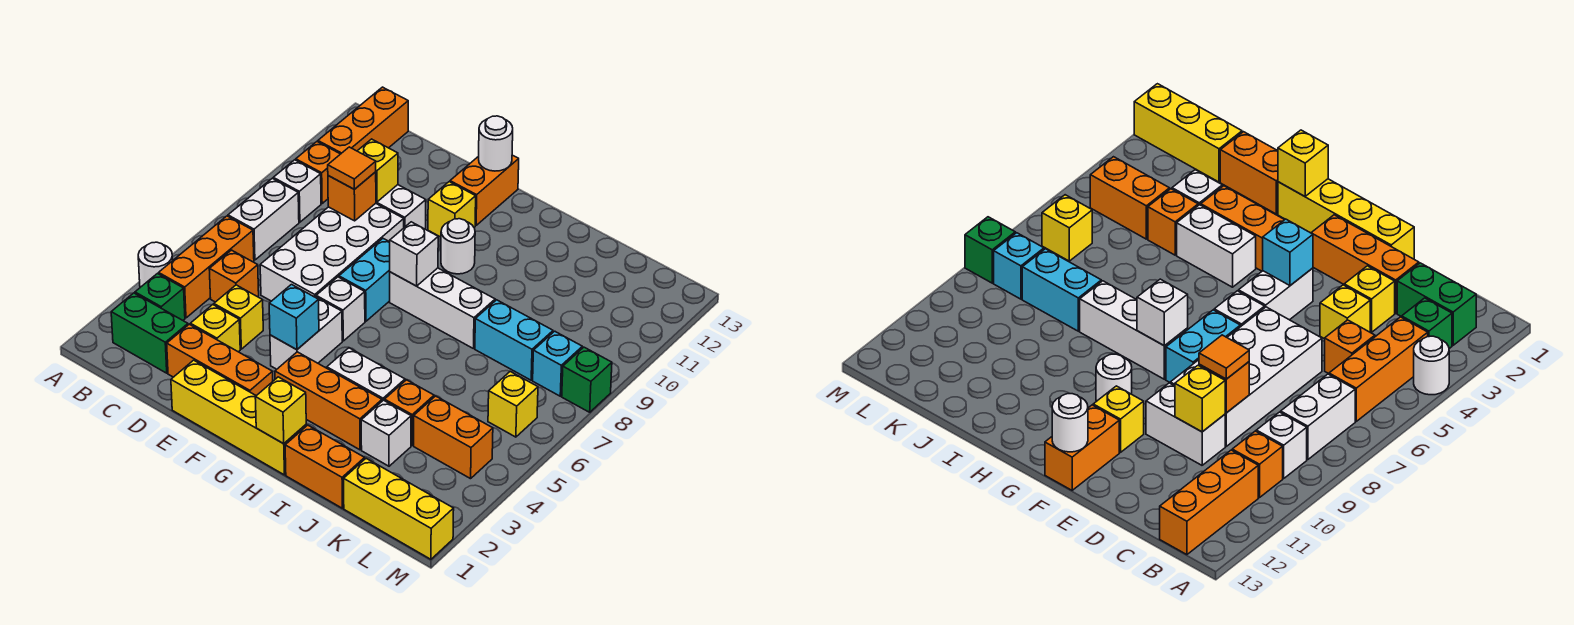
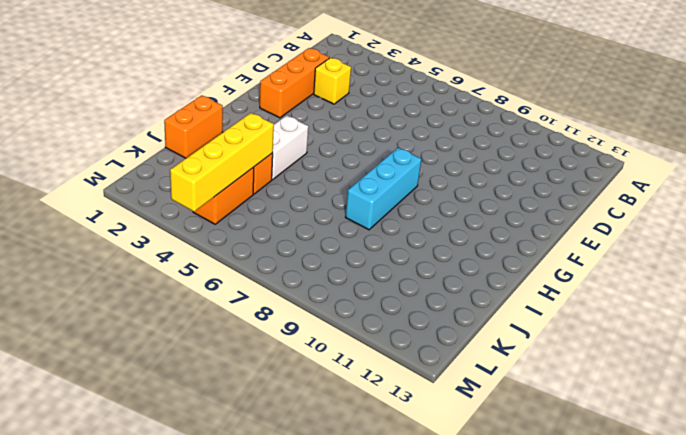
cyan 1x3 brick [345,148,421,230] -> white 1x3 brick [390,268,495,349]
yellow 1x4 brick [170,113,274,212] -> yellow 1x4 brick moved to [171,360,306,475]
none -> white 1x1 round brick [138,242,173,287]
none -> green 1x2 brick [111,293,188,373]
none -> green 1x1 brick [135,274,185,320]
none -> orange 1x3 brick [159,216,254,318]

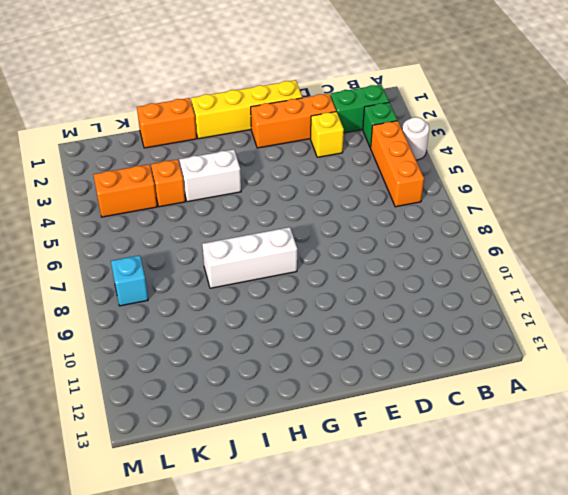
none -> white 1x2 brick [228,178,299,260]
none -> white 1x1 brick [273,160,321,222]
none -> orange 1x1 brick [296,142,340,203]
none -> orange 1x3 brick [318,87,408,154]

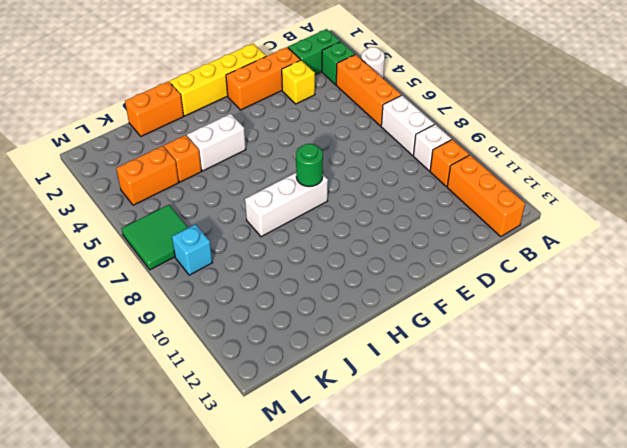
green 1x1 round brick [296,144,323,187] -> white 1x1 brick [390,222,438,286]
green 2x2 tile [122,205,188,270] -> yellow 1x1 brick [488,372,538,437]
none -> orange 1x1 brick [209,250,259,302]
none -> yellow 1x1 brick [214,285,263,349]
none -> white 2x4 brick [260,203,404,301]
none -> white 1x2 brick [376,185,426,229]

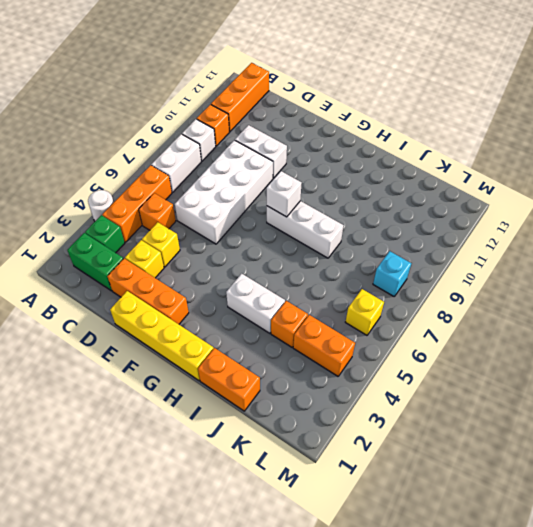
none -> white 1x2 brick [270,297,342,369]
none -> white 1x1 brick [316,277,365,341]
none -> cyan 1x2 brick [339,239,390,321]
none -> yellow 1x1 brick [428,182,476,237]

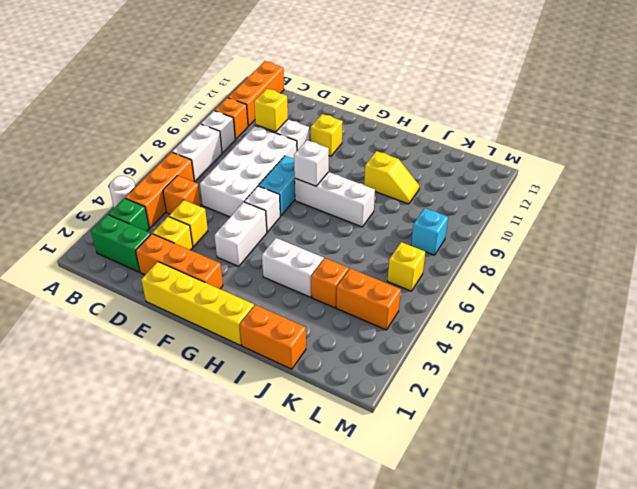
yellow 1x2 slope [364,151,419,204] -> none
none -> orange 1x2 brick [450,155,519,225]
none -> orange 1x3 brick [275,352,382,450]
none -> white 1x1 round brick [441,219,475,274]
none -> white 1x1 brick [361,400,411,466]

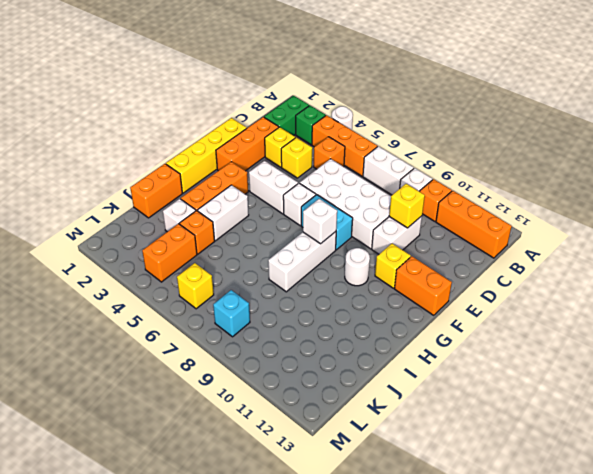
none -> cyan 1x2 brick [475,300,553,380]
none -> yellow 1x3 brick [344,458,454,559]
none -> green 1x1 brick [562,347,612,412]
none -> orange 1x1 brick [328,172,376,221]

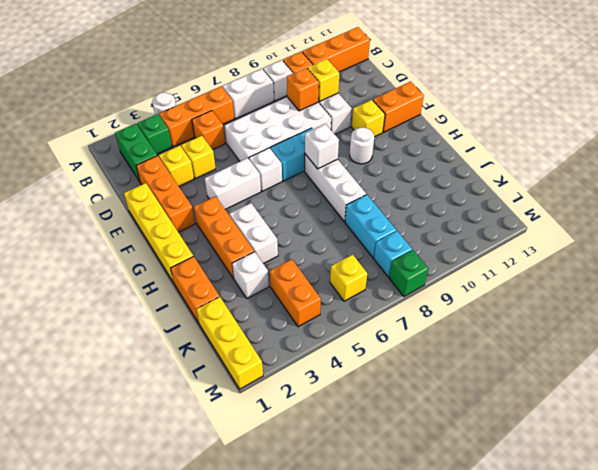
none -> orange 1x1 brick [385,380,434,445]
none -> cyan 1x1 brick [269,285,319,350]
none -> white 1x1 round brick [479,116,513,171]
none -> yellow 1x1 brick [255,377,306,444]

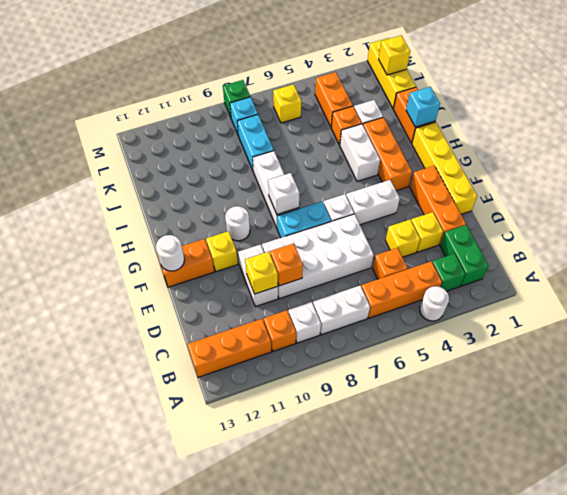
cyan 1x1 brick [406,87,440,127] -> cyan 1x1 brick moved to [269,285,319,350]
yellow 1x1 brick [379,36,410,75] -> yellow 1x1 brick moved to [255,377,306,444]
none -> orange 1x1 tile [328,147,376,189]

